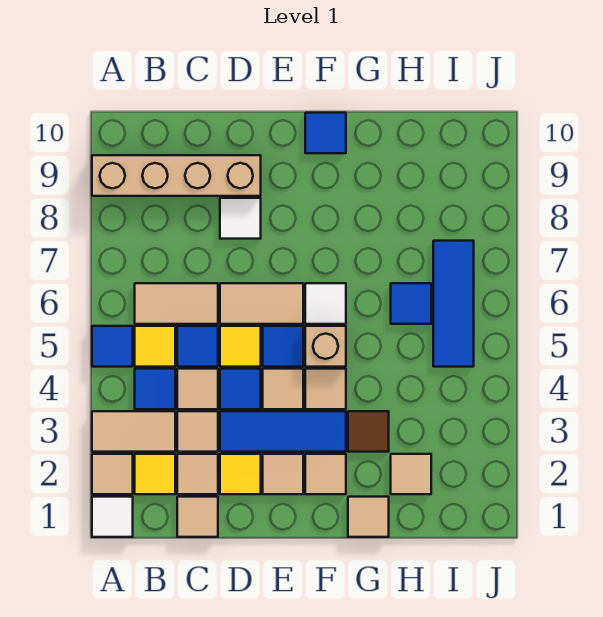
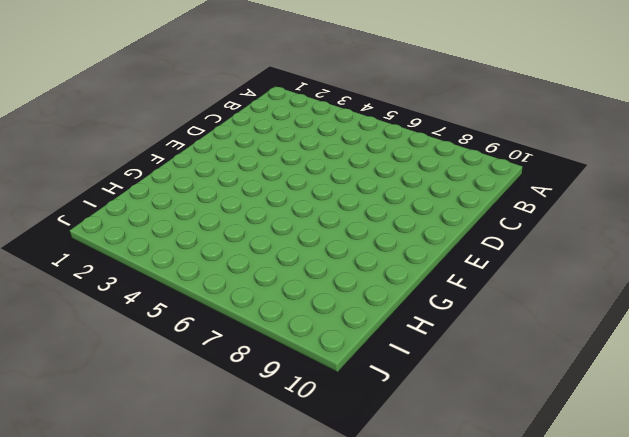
none -> white 1x1 tile [92,497,133,537]
none -> tan 1x1 tile [92,454,133,494]
none -> tan 1x2 tile [92,411,175,452]
none -> blue 1x1 tile [92,326,133,367]

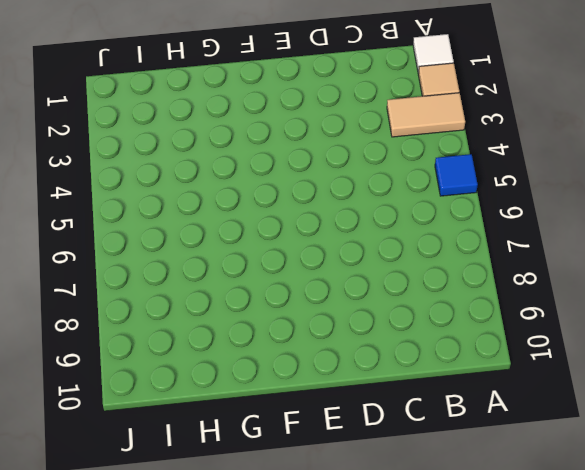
none -> tan 1x4 brick [92,155,261,196]
none -> yellow 1x1 tile [135,454,175,494]
none -> blue 1x1 tile [135,369,175,409]
none -> yellow 1x1 tile [135,326,175,367]

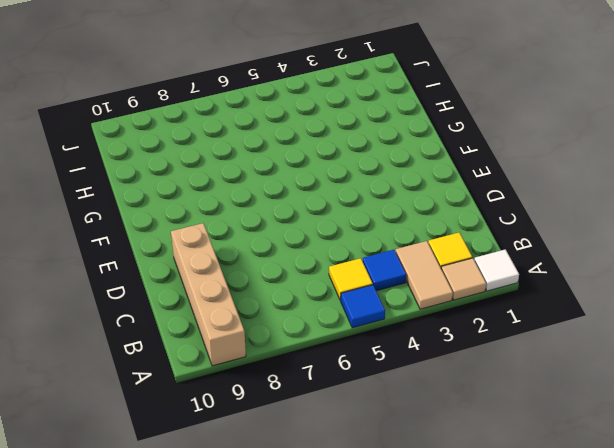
none -> tan 1x2 tile [135,283,218,324]
none -> tan 1x1 tile [177,497,218,537]
none -> tan 1x1 tile [177,454,218,494]
none -> tan 1x1 tile [177,411,218,452]

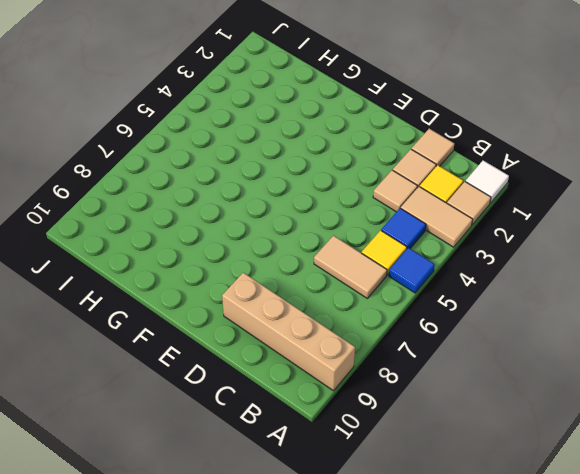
none -> tan 1x1 tile [177,369,218,409]
none -> blue 1x1 tile [177,326,218,367]
none -> yellow 1x1 tile [220,454,261,494]
none -> blue 1x3 tile [220,411,346,452]

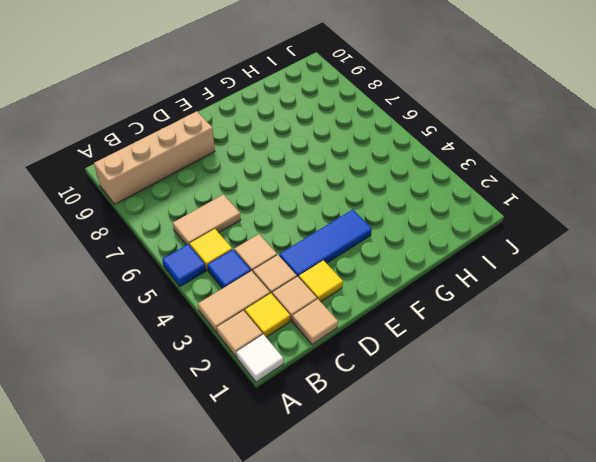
none -> blue 1x1 tile [177,326,218,367]
none -> blue 1x1 tile [220,369,261,409]
none -> yellow 1x1 tile [220,326,261,367]
none -> tan 1x2 tile [220,283,303,324]

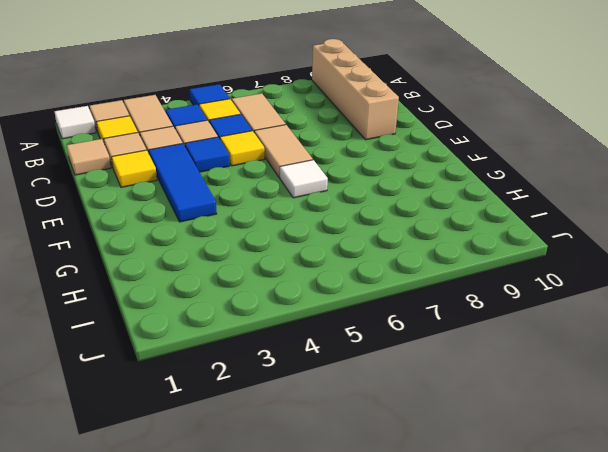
none -> white 1x1 tile [220,198,261,239]
none -> tan 1x1 tile [263,454,303,494]
none -> tan 1x1 tile [263,369,303,409]
none -> blue 1x1 tile [263,326,303,367]

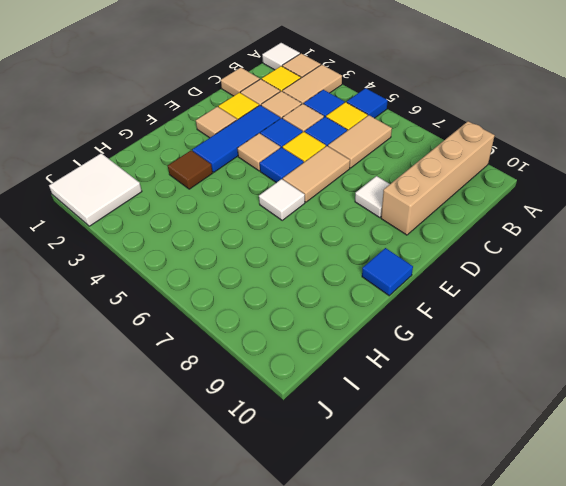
white 2x2 tile [49,153,142,226] -> none
none -> tan 1x1 tile [305,454,346,494]
none -> tan 1x1 tile [305,369,346,409]
none -> tan 1x1 brick [305,326,346,367]
none -> tan 1x1 tile [348,497,389,537]

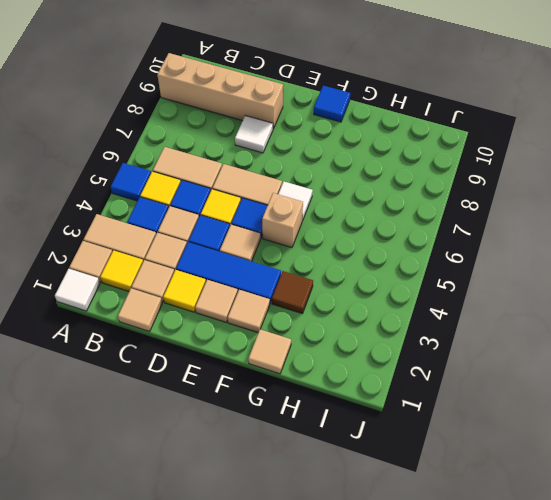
none -> tan 1x1 tile [305,369,346,409]
none -> tan 1x1 tile [391,454,431,494]
none -> blue 1x1 tile [391,283,431,324]
none -> blue 1x3 tile [433,241,474,367]

